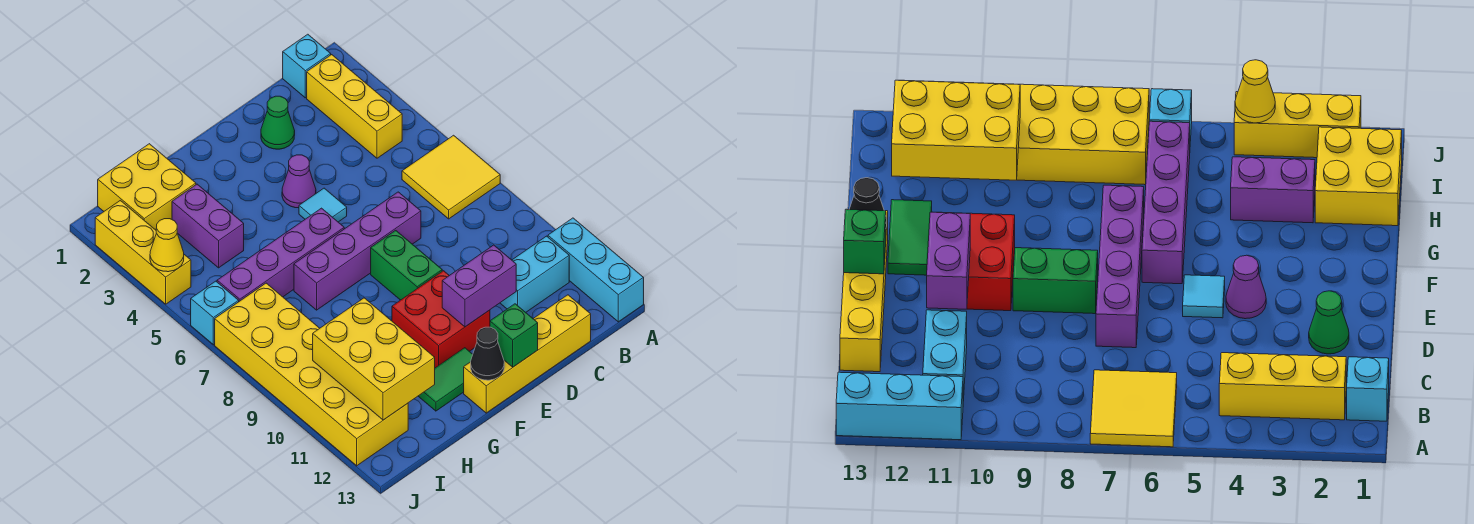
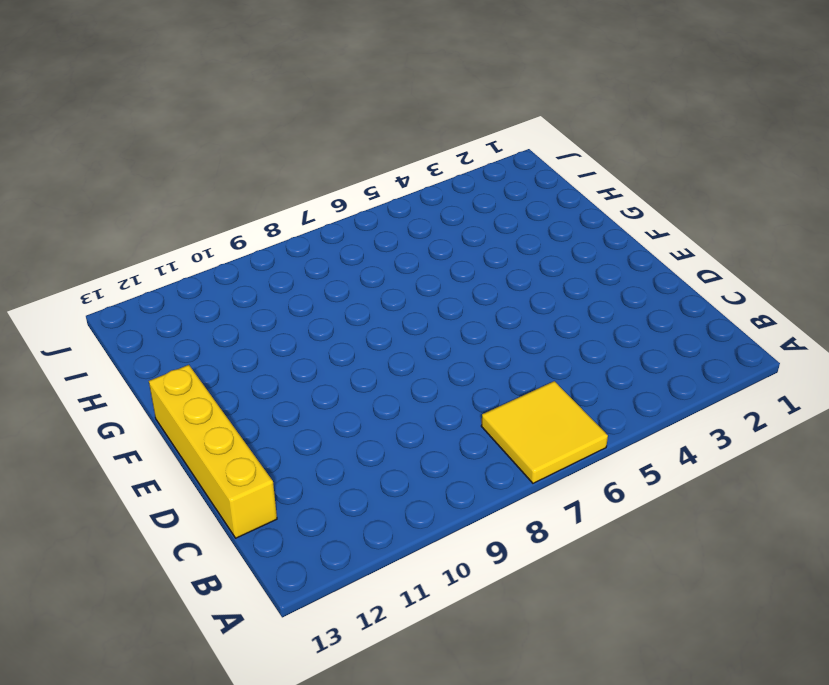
none -> cyan 1x3 brick [548,218,644,322]
none -> cyan 1x1 brick [283,34,331,98]
none -> yellow 1x3 brick [307,55,402,158]

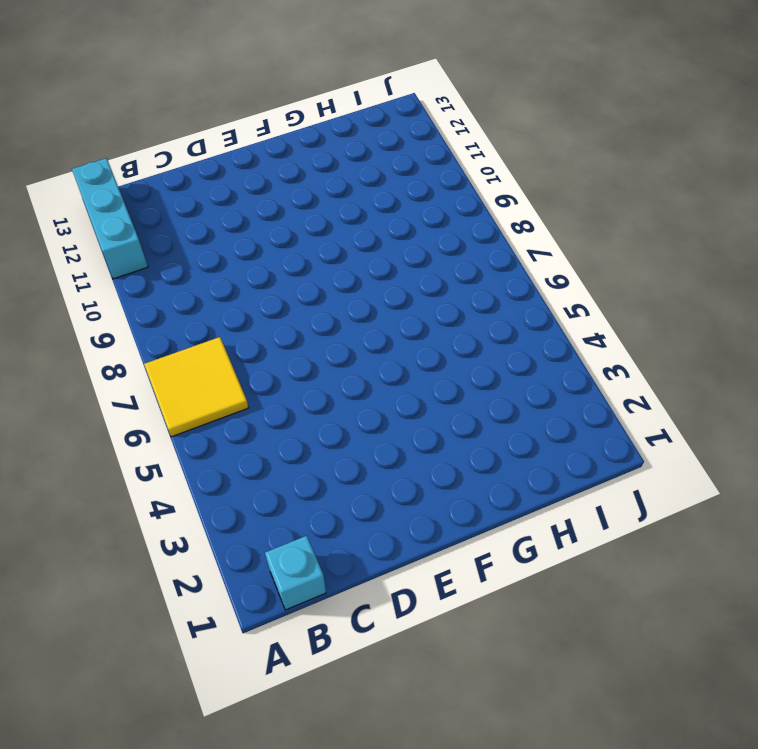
none -> yellow 1x3 brick [307,55,402,158]
none -> cyan 1x2 brick [500,236,569,312]
none -> yellow 1x4 brick [464,295,591,413]

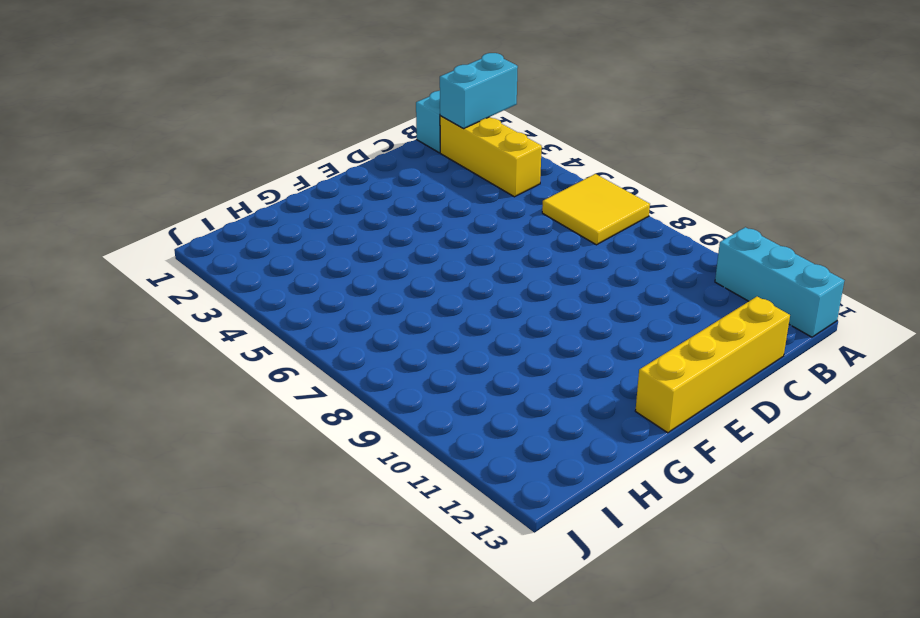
cyan 1x2 brick [440,53,518,128] -> cyan 1x2 brick moved to [500,236,569,312]
none -> green 1x1 cone [261,96,295,149]
none -> purple 1x4 brick [294,192,421,310]
none -> purple 1x1 cone [282,155,316,208]

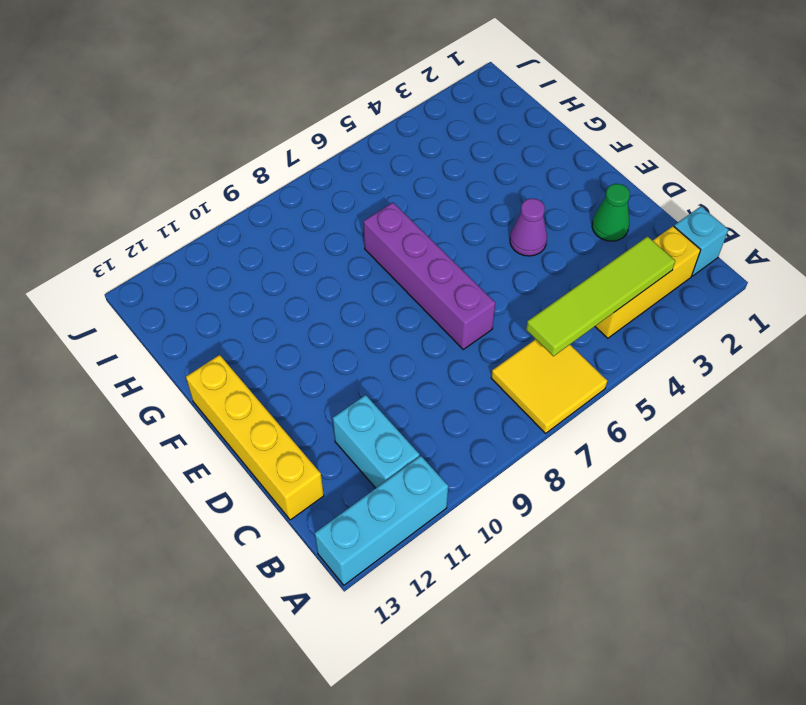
lime 1x4 tile [526,236,675,356] -> none
none -> cyan 1x1 tile [299,188,347,222]
none -> green 1x2 brick [371,230,442,300]
none -> red 2x2 brick [392,271,490,368]

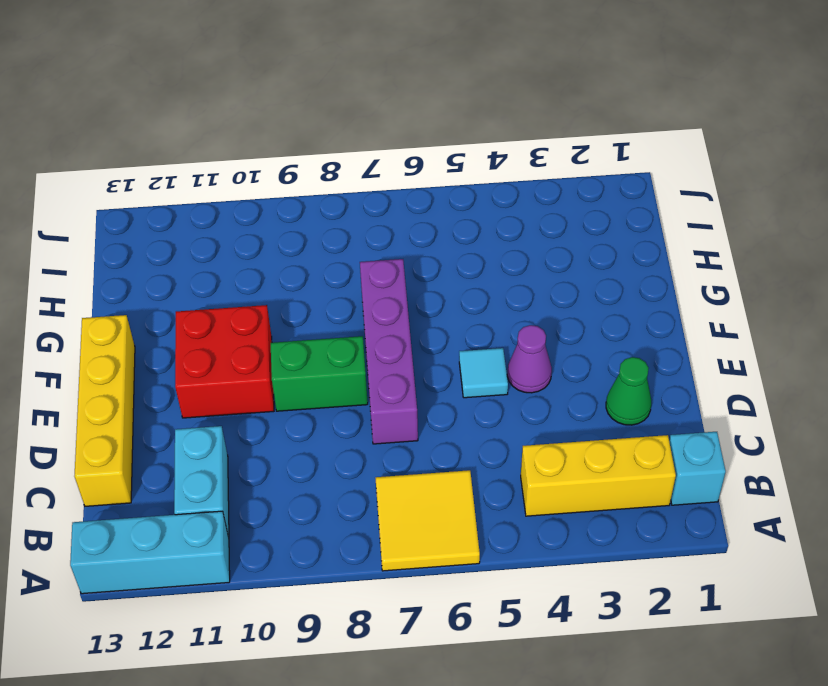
none -> purple 1x4 brick [217,208,344,301]
none -> green 1x2 tile [418,348,473,411]
none -> yellow 2x2 brick [98,144,196,230]

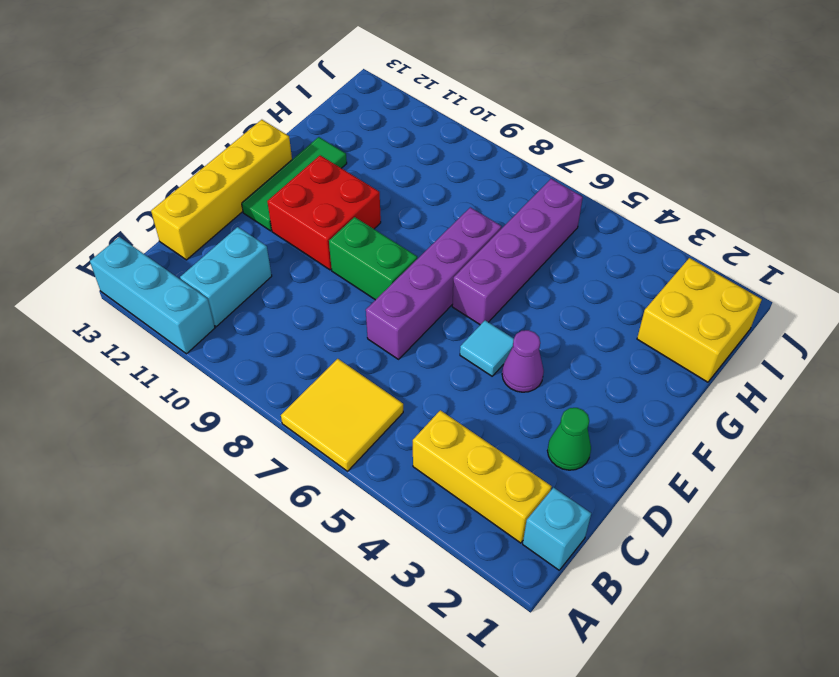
green 1x3 tile [242,137,347,231] -> green 1x2 tile [418,348,473,411]
none -> purple 1x2 brick [172,184,244,268]
none -> yellow 2x6 brick [215,283,408,466]
none -> yellow 1x3 brick [95,200,191,304]

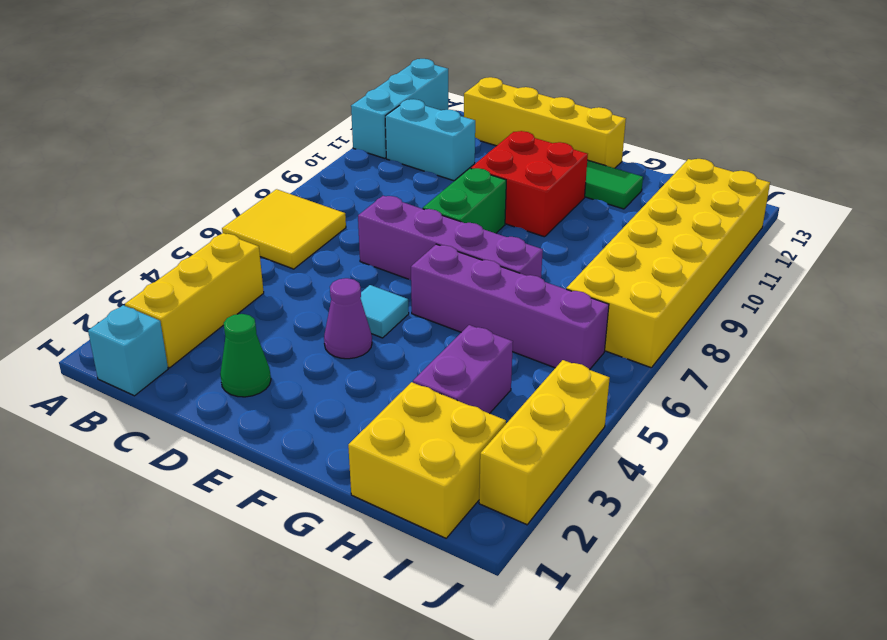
none -> cyan 1x1 brick [191,281,239,345]
none -> purple 1x2 brick [442,245,516,327]
none -> green 1x1 brick [490,304,538,367]

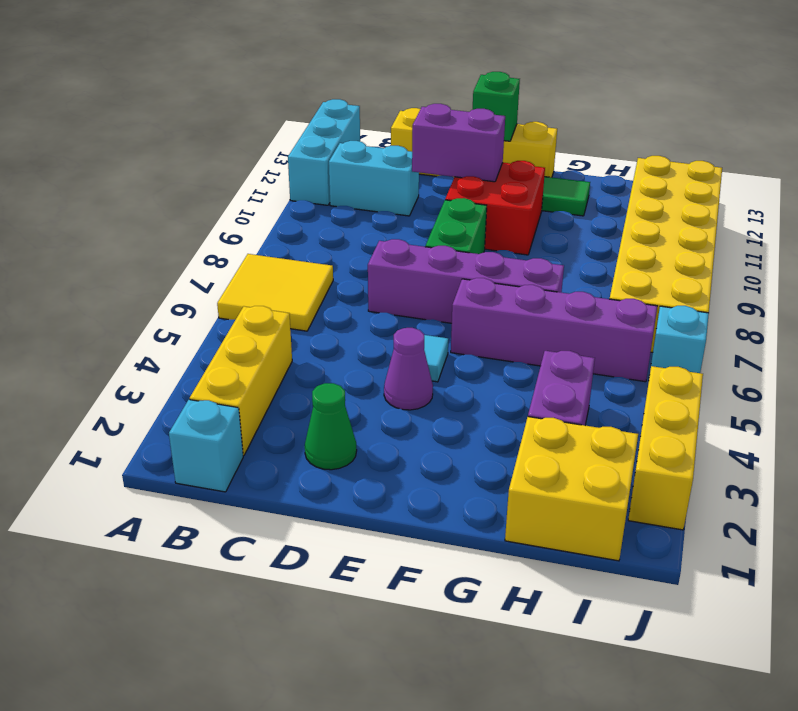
none -> black 1x1 cone [471,327,504,380]
none -> yellow 2x3 brick [313,298,435,420]
none -> yellow 1x1 cone [150,219,184,272]

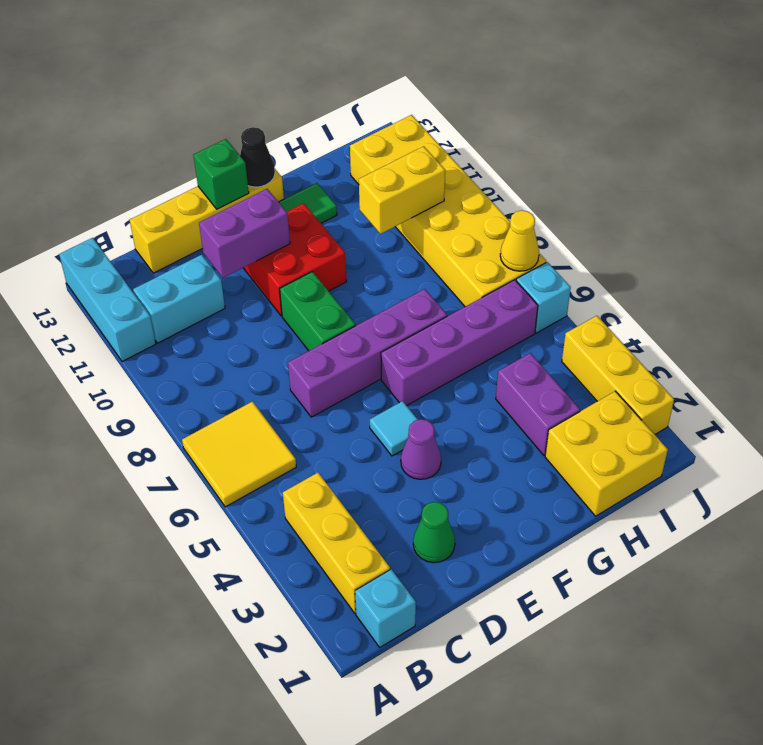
yellow 1x2 brick [359,146,445,234] -> yellow 2x3 brick [313,298,435,420]
yellow 1x1 cone [500,210,539,271] -> yellow 1x1 cone moved to [150,219,184,272]

